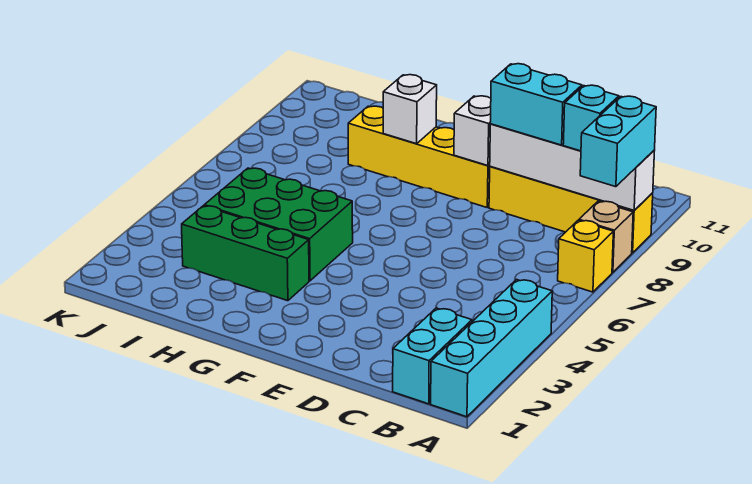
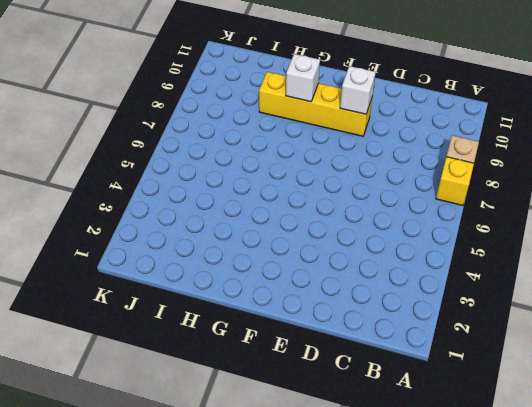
none -> cyan 1x4 brick [431,280,552,417]
none -> yellow 1x4 brick [489,166,653,253]
none -> cyan 1x2 brick [393,308,472,404]

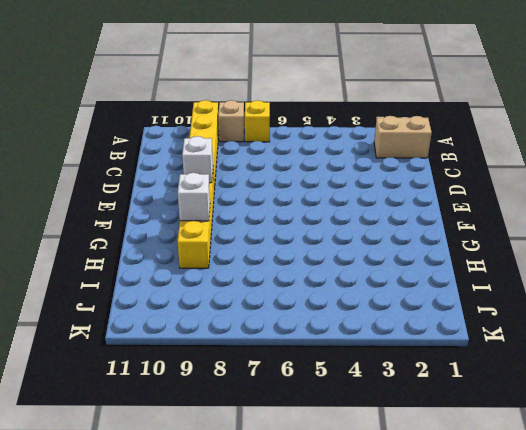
tan 1x2 brick [374,116,432,158] -> cyan 1x2 brick [393,308,472,404]
none -> cyan 1x4 brick [431,280,552,417]
none -> green 1x3 brick [182,206,309,301]
none -> green 2x3 brick [204,168,353,281]

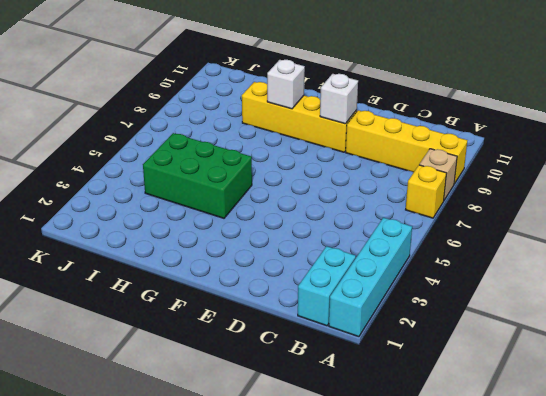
none -> green 1x3 brick [182,206,309,301]
none -> white 1x4 brick [489,124,655,210]
none -> cyan 1x2 brick [580,96,656,187]

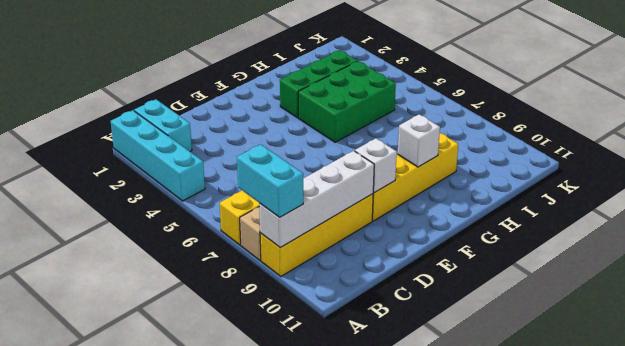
none -> cyan 1x1 brick [563,85,619,151]
none -> cyan 1x2 brick [490,64,582,145]

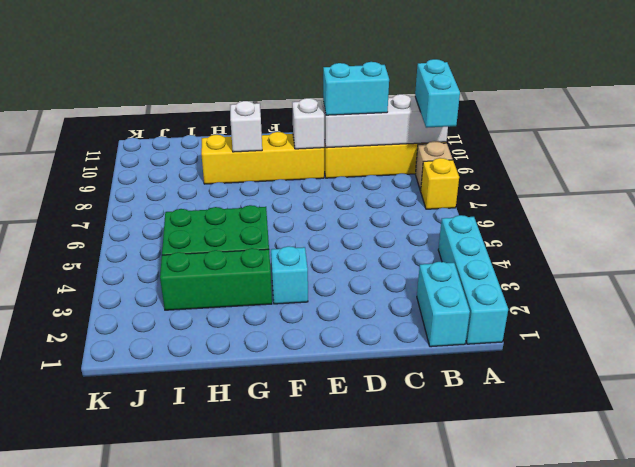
cyan 1x1 brick [271,246,308,304] -> cyan 1x1 brick moved to [563,85,619,151]

